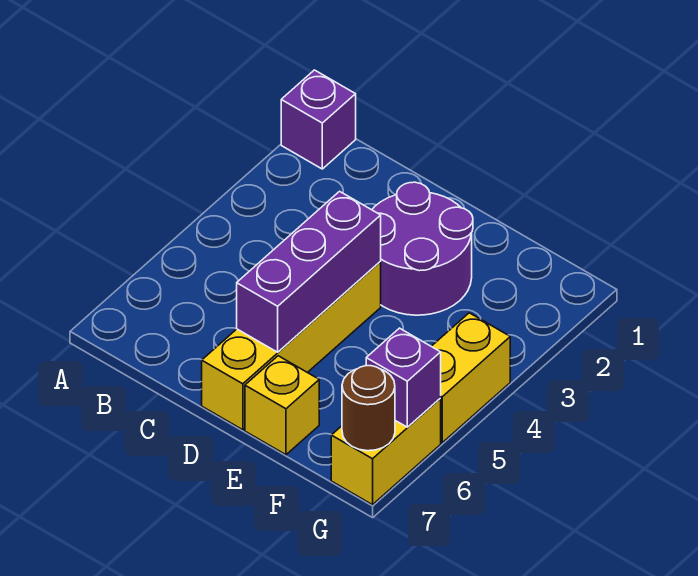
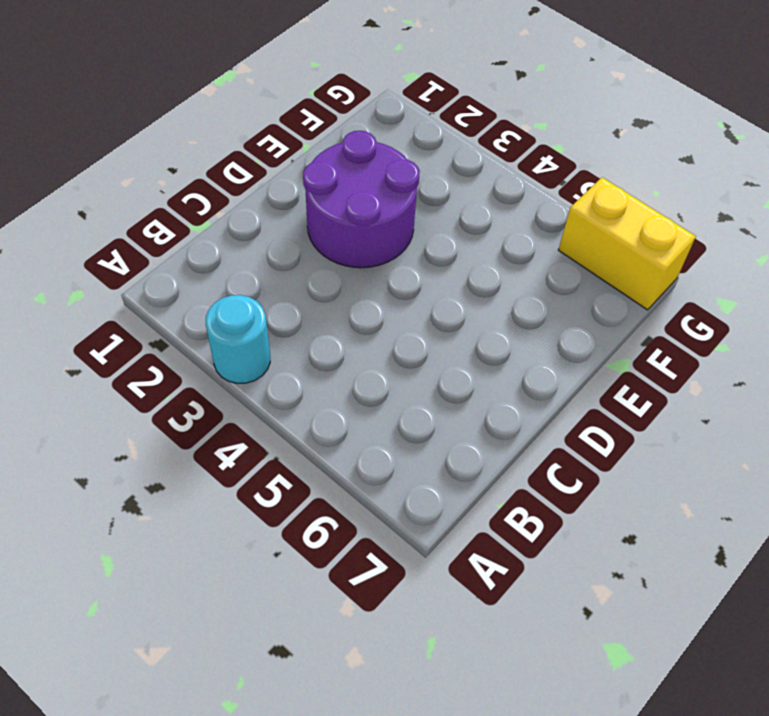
cyan 1x1 round brick [206,295,270,384] -> none
none -> purple 1x1 brick [281,70,356,169]
none -> yellow 1x4 brick [202,262,381,430]

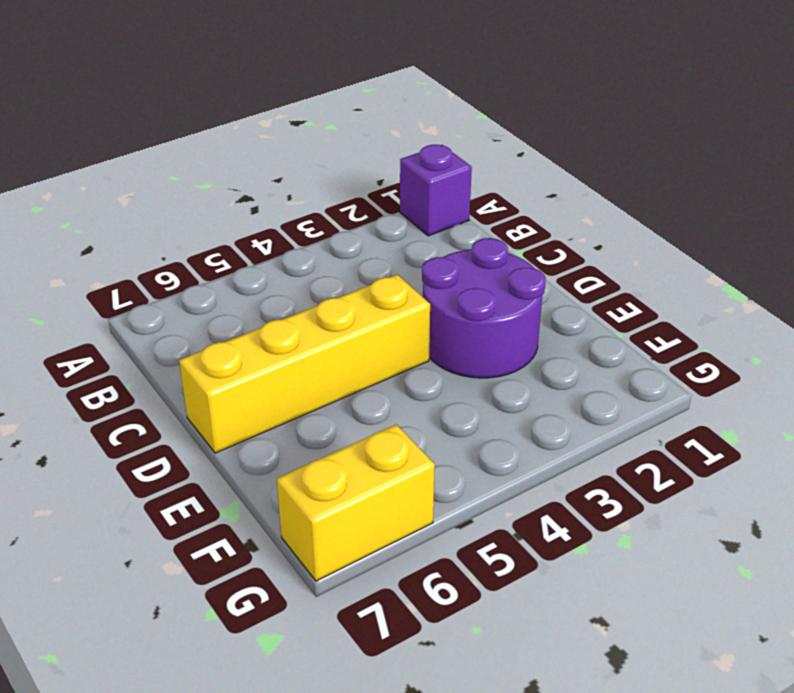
none -> yellow 1x1 brick [245,356,319,455]
none -> yellow 1x2 brick [432,313,510,443]

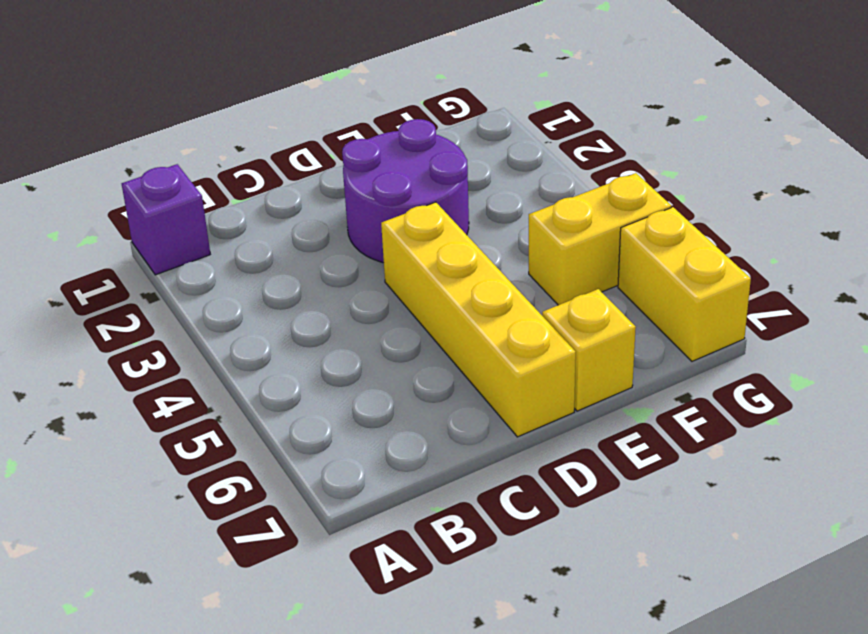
yellow 1x2 brick [529,173,671,305] -> yellow 1x2 brick turned to [432,313,510,443]
none -> purple 1x3 brick [237,191,381,352]
none -> purple 1x1 brick [366,328,441,427]

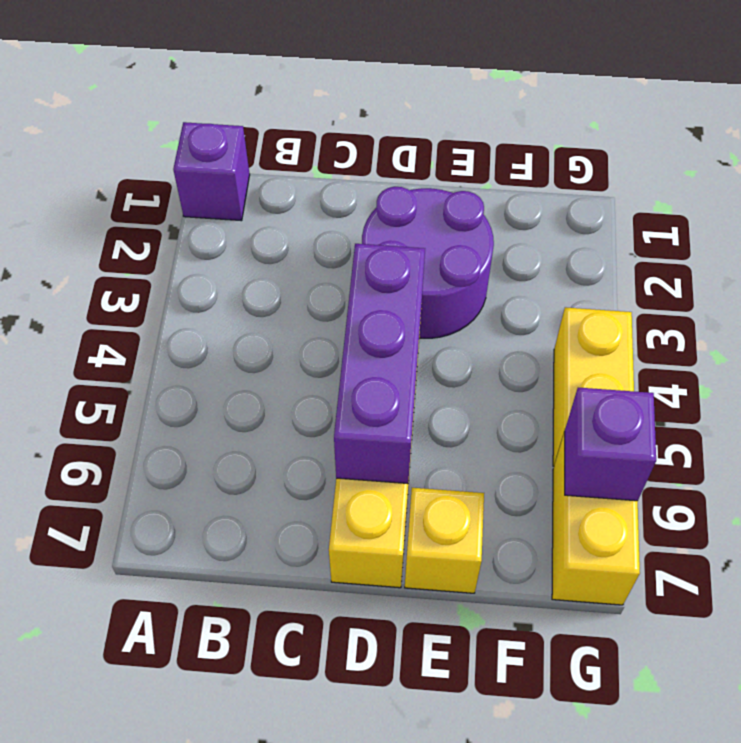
none -> brown 1x1 round brick [342,366,395,451]

